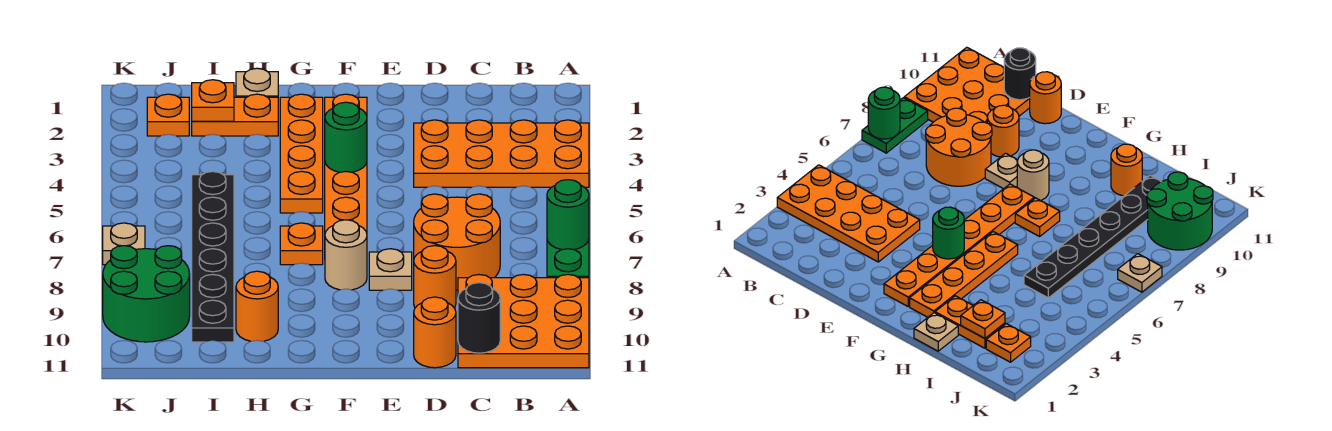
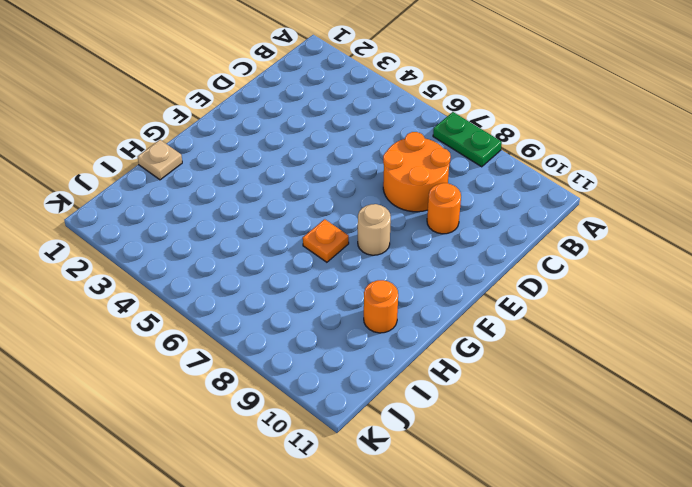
none -> orange 2x4 plate [414,120,589,187]
none -> orange 3x3 plate [458,274,589,368]
none -> orange 1x1 round brick [414,297,456,368]

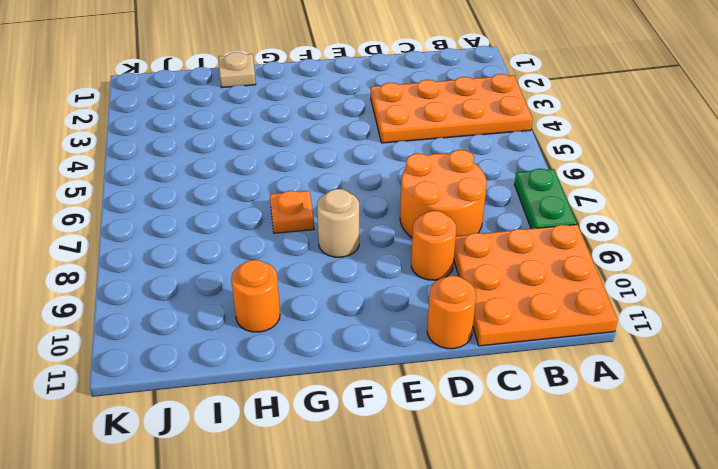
none -> tan 1x1 plate [369,249,412,290]
none -> orange 1x6 plate [325,94,367,233]
none -> orange 1x4 plate [280,94,323,213]

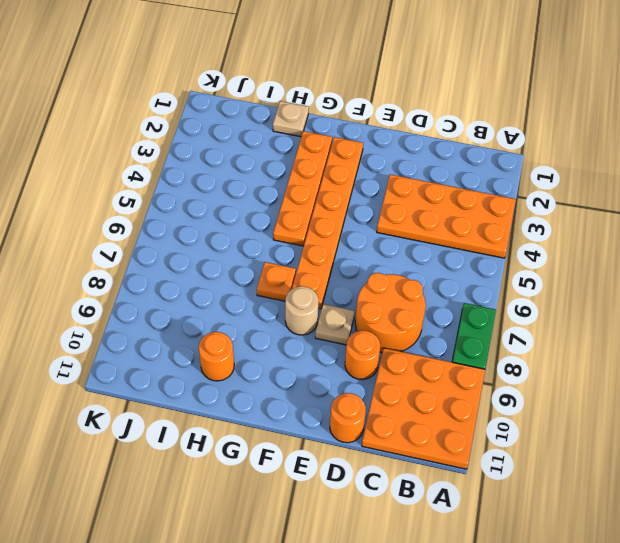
none -> orange 1x2 plate [192,94,278,136]
none -> black 1x6 plate [192,171,234,342]
none -> orange 1x1 plate [147,94,189,136]

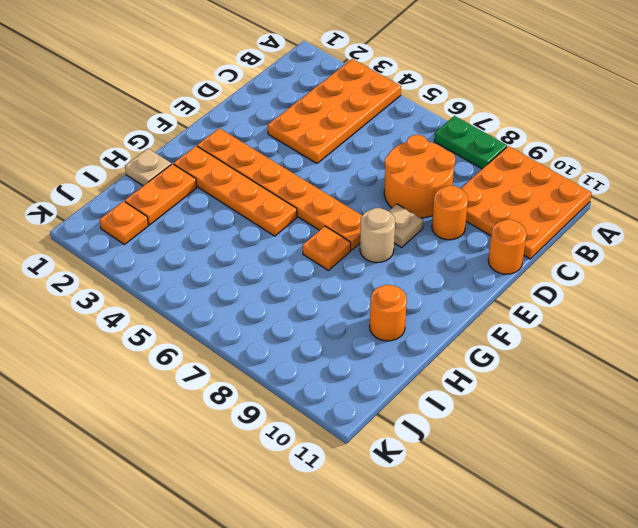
none -> black 1x6 plate [192,171,234,342]
none -> green 2x2 round brick [103,246,190,342]
none -> tan 1x1 plate [103,223,145,265]

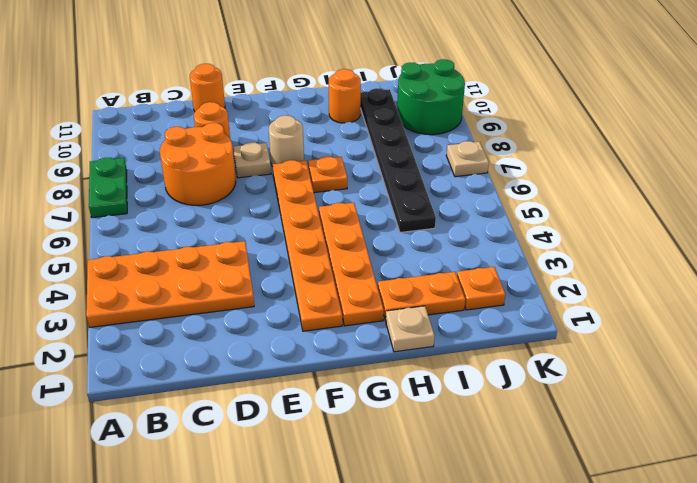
none -> orange 3x3 plate [458,274,589,368]
none -> green 1x1 round brick [547,180,589,250]
none -> black 1x1 round brick [458,283,500,353]

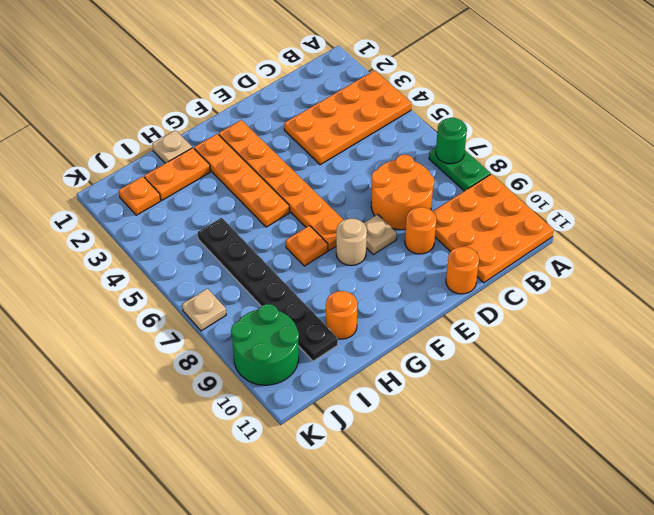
none -> black 1x1 round brick [458,283,500,353]
none -> green 1x1 round brick [325,102,367,172]
none -> orange 1x1 plate [192,80,234,121]

